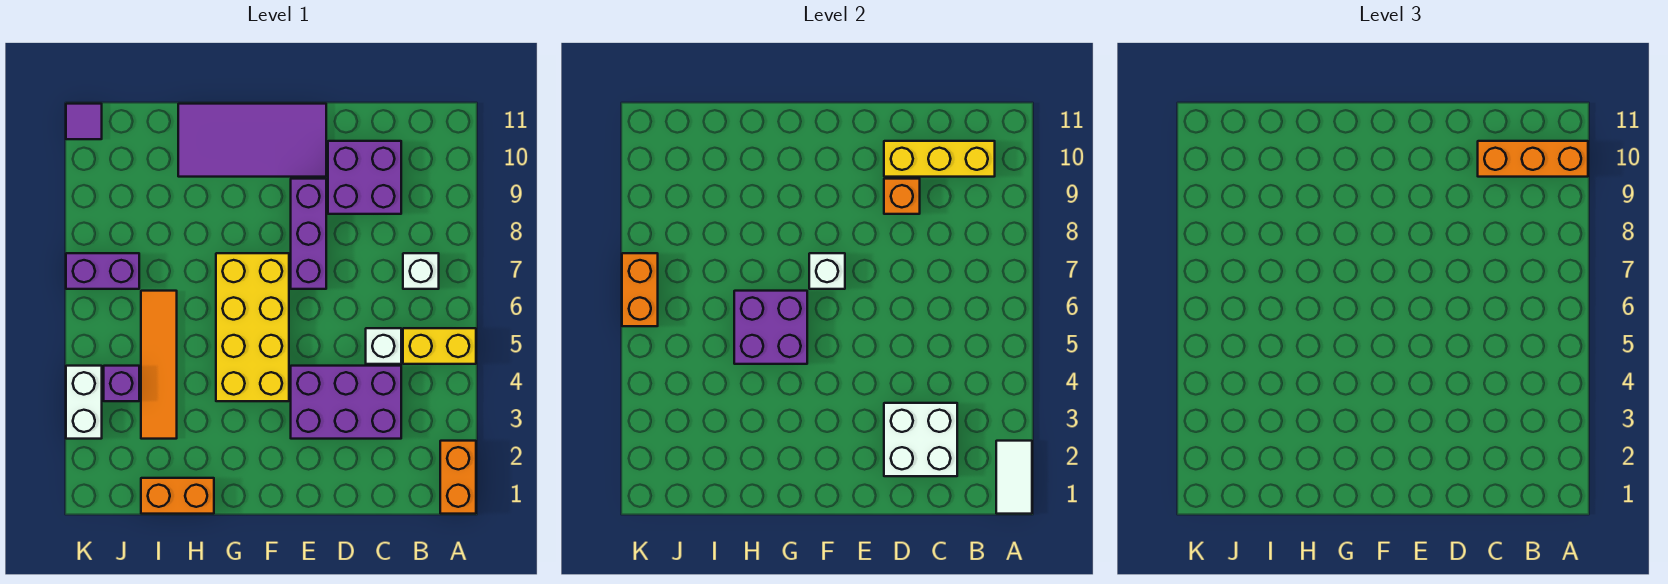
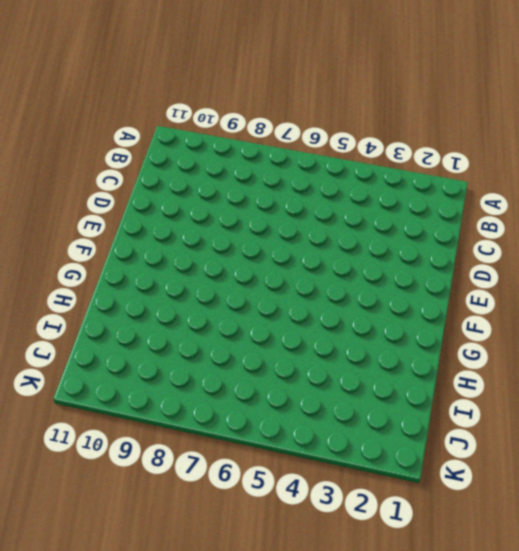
none -> orange 1x2 brick [440,441,476,514]
none -> yellow 1x2 brick [403,328,476,364]
none -> white 1x1 brick [403,253,439,289]

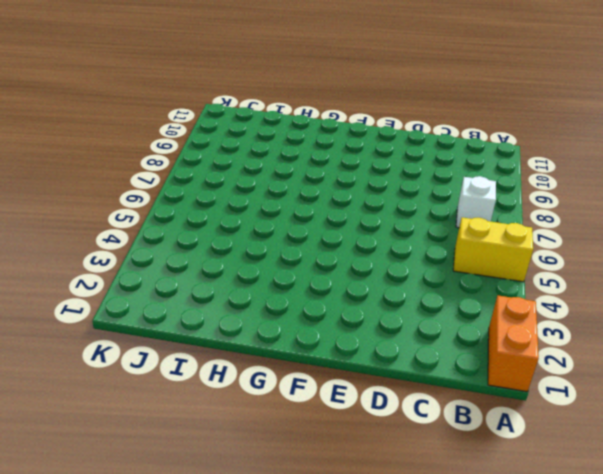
none -> purple 2x3 brick [291,366,401,439]
none -> white 1x1 brick [366,328,401,364]
none -> purple 2x2 brick [328,141,401,214]

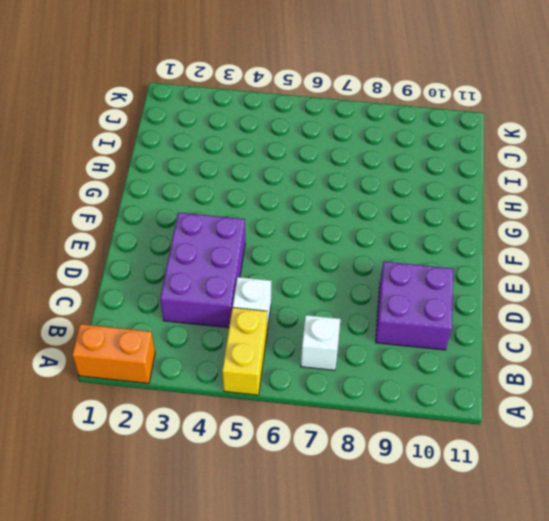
none -> purple 1x3 brick [291,179,326,289]
none -> purple 2x4 tile [178,104,326,177]
none -> yellow 2x4 brick [216,253,289,401]

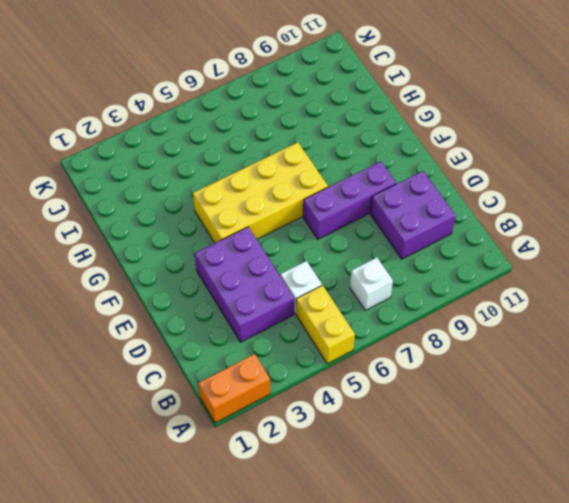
none -> purple 2x4 tile [178,104,326,177]
none -> orange 1x2 brick [141,478,214,514]
none -> orange 1x4 tile [141,291,177,439]

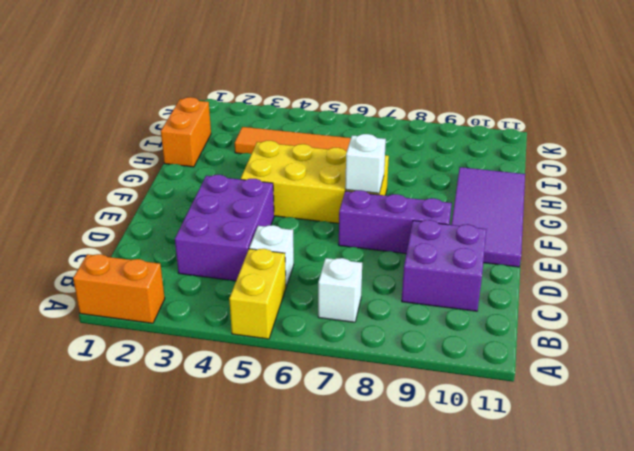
none -> purple 1x1 brick [104,366,139,401]
none -> purple 1x2 brick [66,253,139,289]
none -> white 1x2 brick [66,366,102,439]

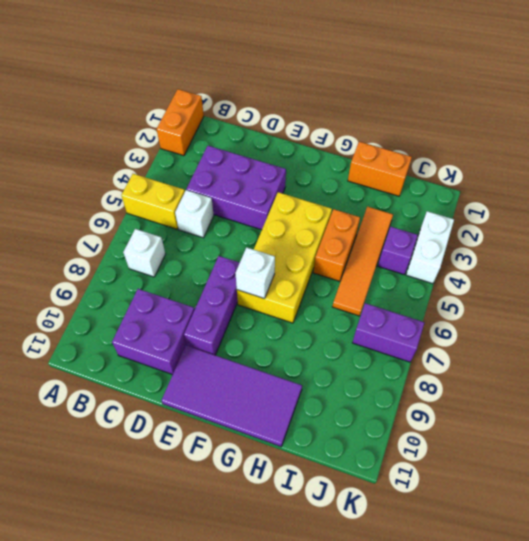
orange 1x2 brick [313,209,360,281] -> orange 1x2 brick moved to [622,253,658,326]
none -> purple 1x1 tile [66,104,102,139]
none -> white 1x2 tile [996,441,1032,514]
none -> yellow 1x3 brick [884,141,995,177]

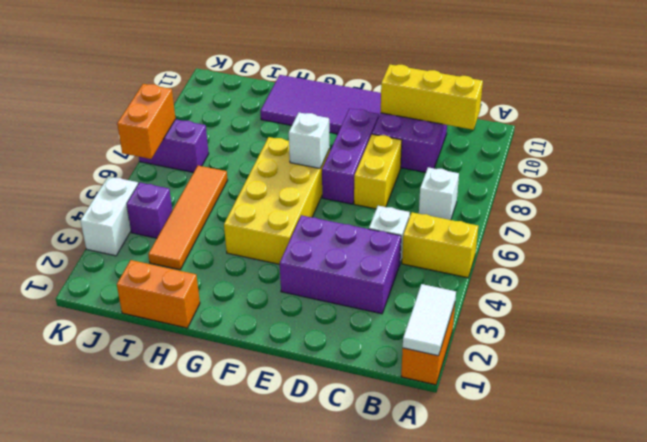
yellow 1x2 brick [354,134,402,209] -> none
none -> purple 1x1 tile [66,104,102,139]
none -> white 2x2 brick [884,403,957,476]
none -> orange 1x1 brick [884,179,920,214]

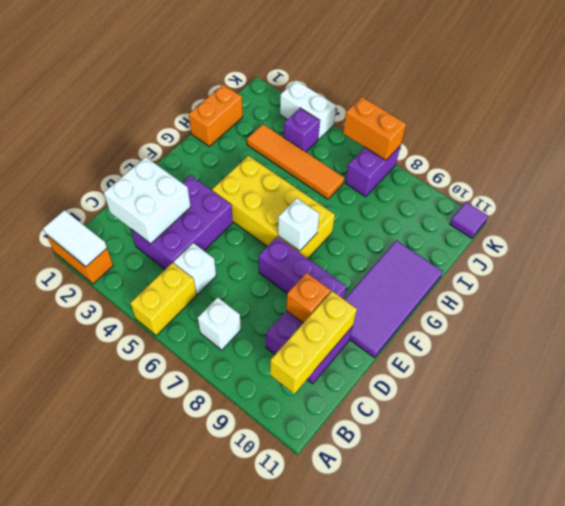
none -> purple 2x2 brick [734,291,807,364]
none -> orange 1x3 brick [1478,141,1588,177]

